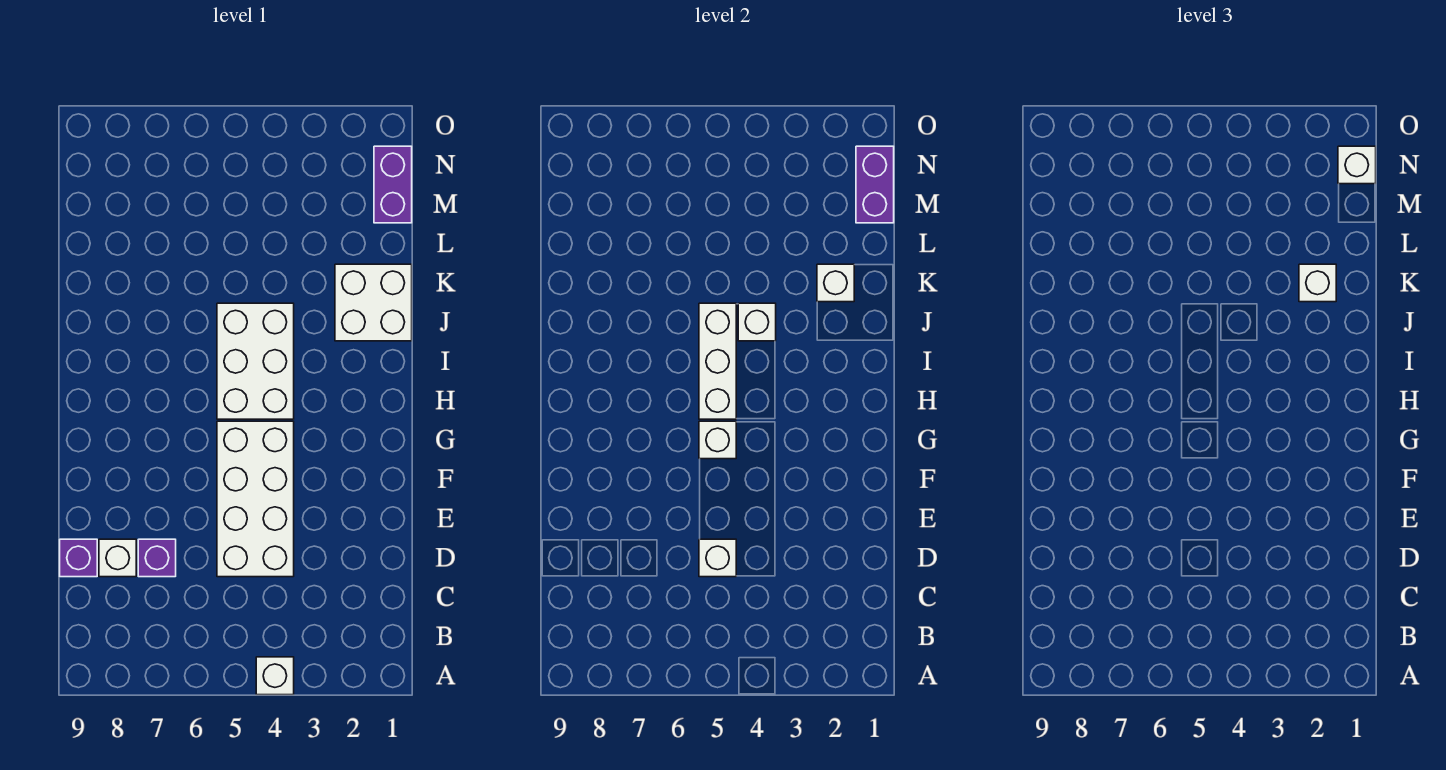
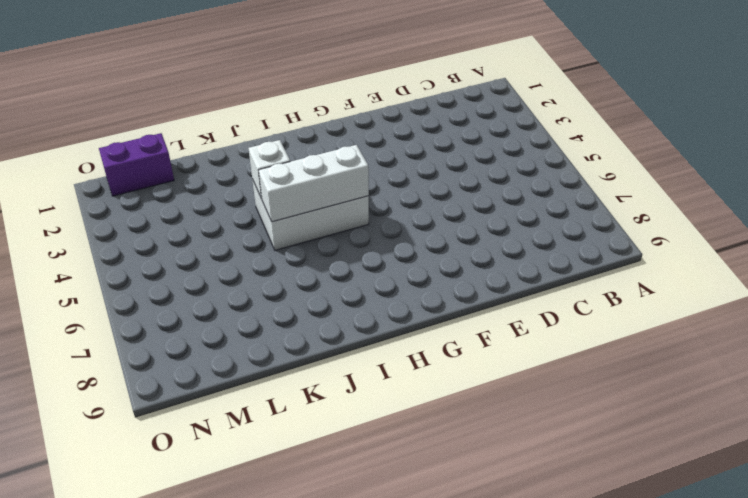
none -> white 1x1 brick [256,657,294,695]
none -> white 2x4 brick [217,421,294,577]
none -> purple 1x1 brick [138,539,176,577]

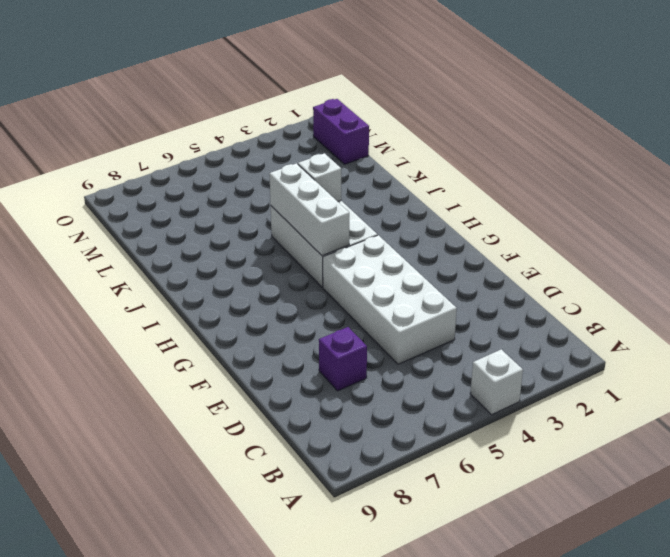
none -> white 1x1 brick [99,539,136,577]
none -> purple 1x1 brick [60,539,97,577]
none -> white 2x2 brick [335,264,412,341]

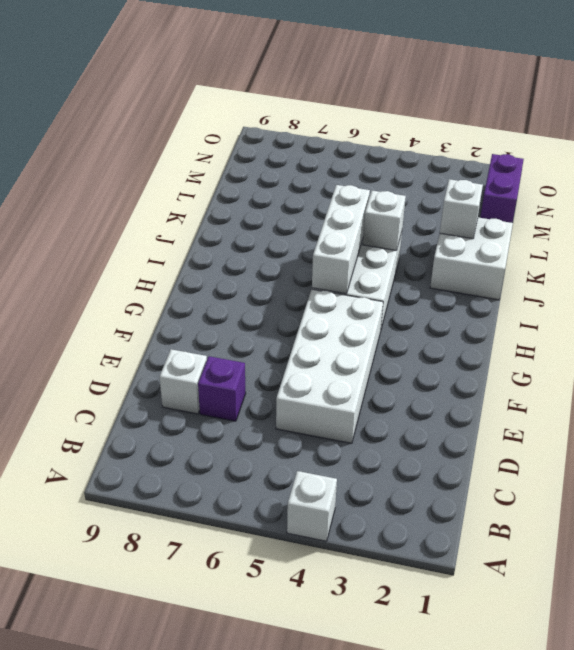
none -> purple 1x1 brick [60,539,97,577]
none -> white 1x1 brick [699,539,736,577]
none -> white 1x1 brick [699,421,736,459]

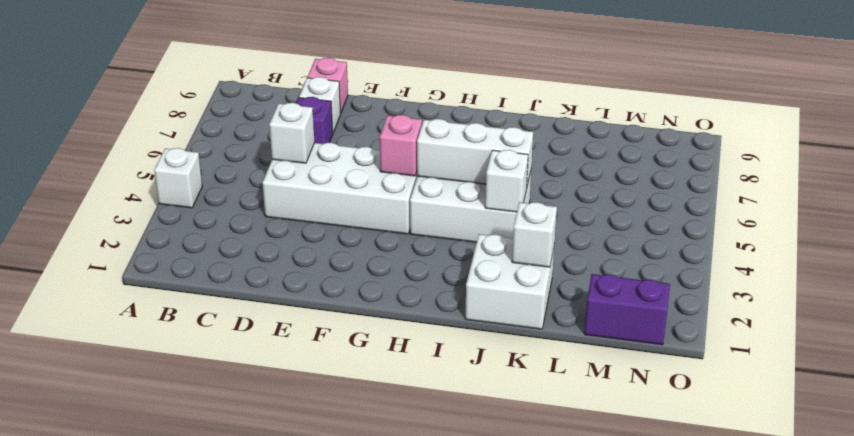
pink 1x1 brick [307,58,348,114] -> purple 1x1 brick [60,539,97,577]
pink 1x1 brick [380,115,422,176] -> white 1x1 brick [699,421,736,459]
none -> purple 1x2 brick [856,146,894,223]
none -> white 1x1 brick [1299,264,1336,302]
none -> white 1x1 brick [1338,146,1376,184]

